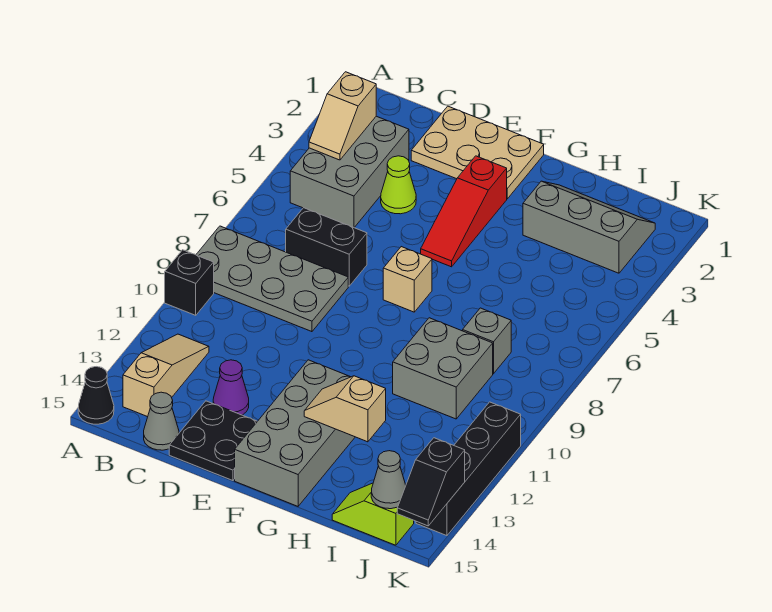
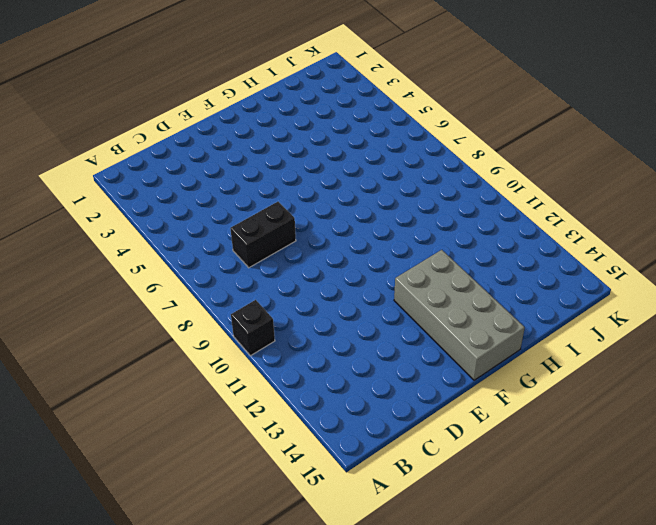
none -> grey 2x4 plate [196,226,348,332]
none -> black 1x1 cone [78,367,114,424]
none -> grey 2x3 brick [290,116,409,228]

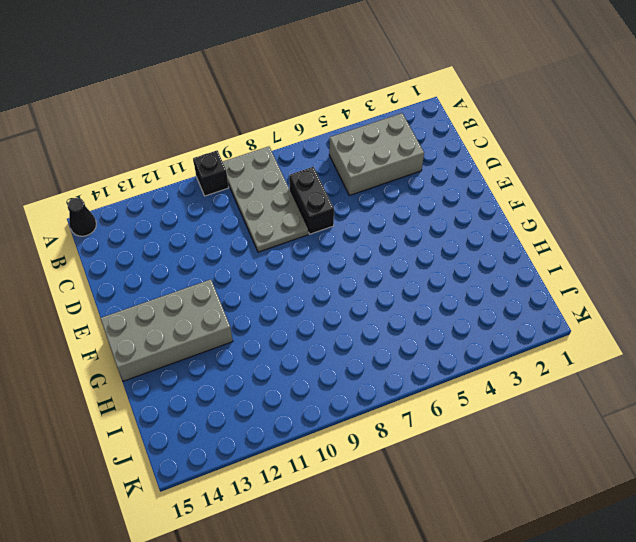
none -> tan 1x3 slope [123,334,209,417]
none -> grey 1x1 cone [144,392,179,450]
none -> tan 2x3 plate [411,106,544,199]

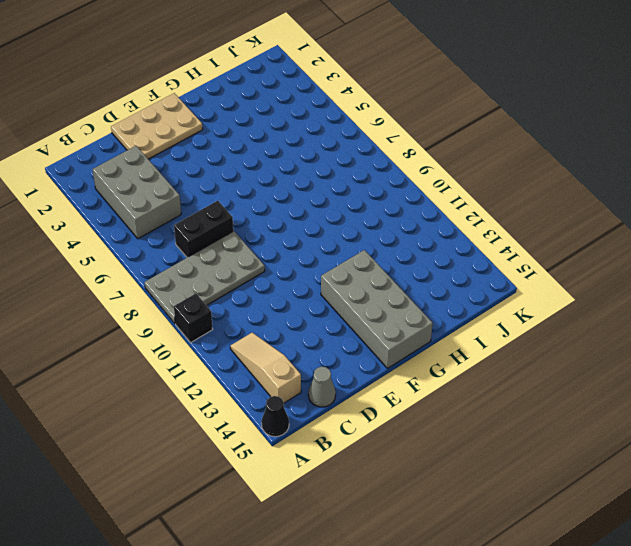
none -> lime 1x1 cone [381,156,416,214]
none -> purple 1x1 cone [213,360,249,415]
none -> black 2x2 plate [169,401,257,481]

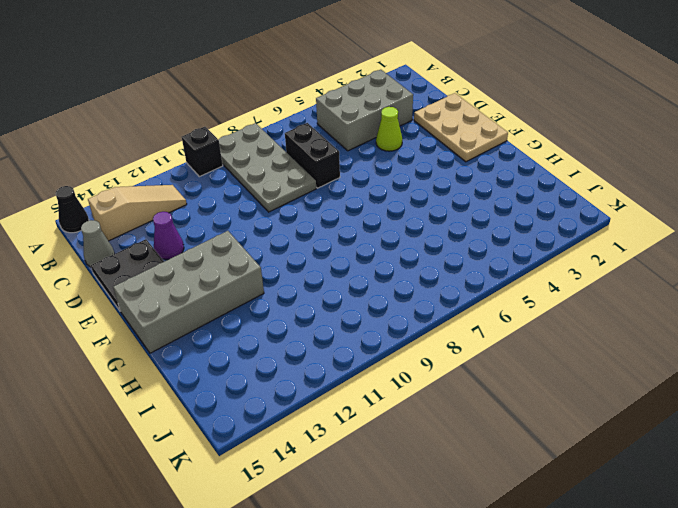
none -> red 1x3 slope [421,156,507,267]
none -> tan 1x1 brick [383,247,432,312]
none -> grey 2x3 slope [523,181,655,273]

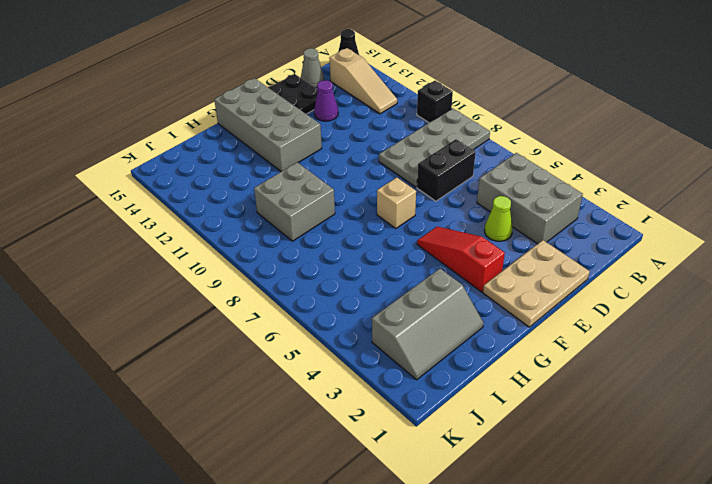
none -> grey 1x1 brick [463,308,511,374]
none -> lime 1x2 slope [332,483,414,545]
none -> black 1x4 brick [416,402,521,536]

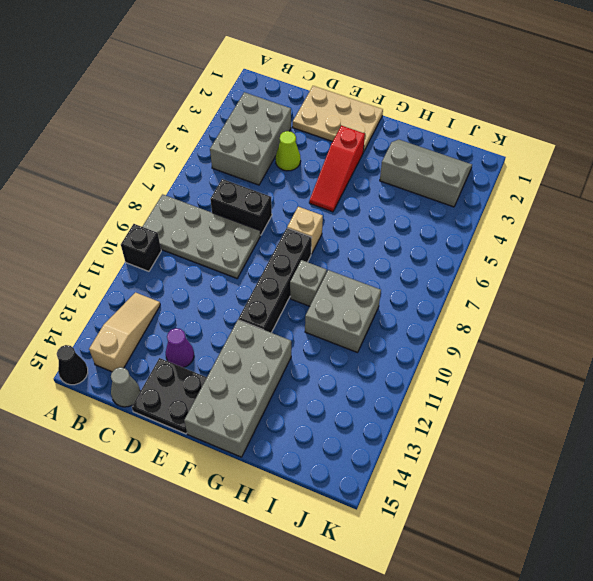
black 1x4 brick [238,228,312,333] -> black 1x4 brick moved to [416,402,521,536]
grey 1x1 brick [290,260,327,306] -> grey 1x1 brick moved to [463,308,511,374]
none -> lime 1x2 slope [332,483,414,545]
none -> tan 1x2 slope [309,72,376,160]
none -> tan 1x2 slope [304,376,386,442]

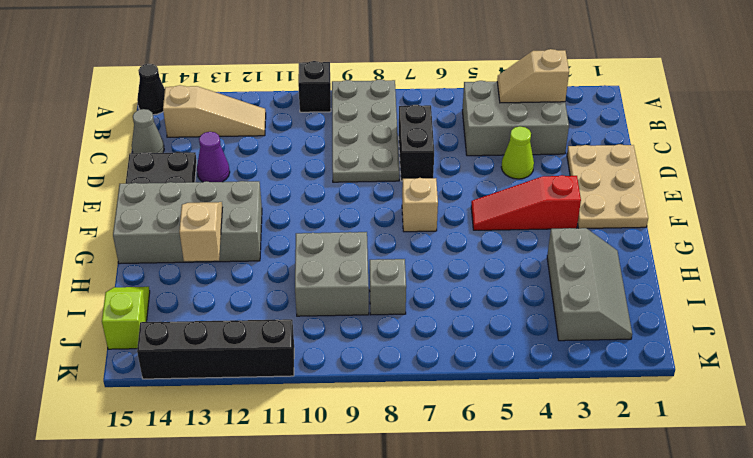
none -> grey 1x1 cone [371,451,406,509]
none -> black 1x2 slope [397,438,465,526]

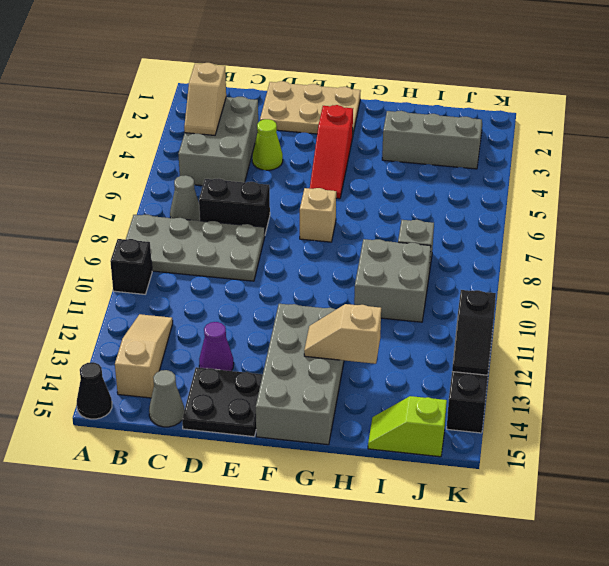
grey 1x1 cone [170,175,200,221] -> grey 1x1 cone moved to [371,451,406,509]
black 1x2 slope [452,290,496,375] -> black 1x2 slope moved to [397,438,465,526]

